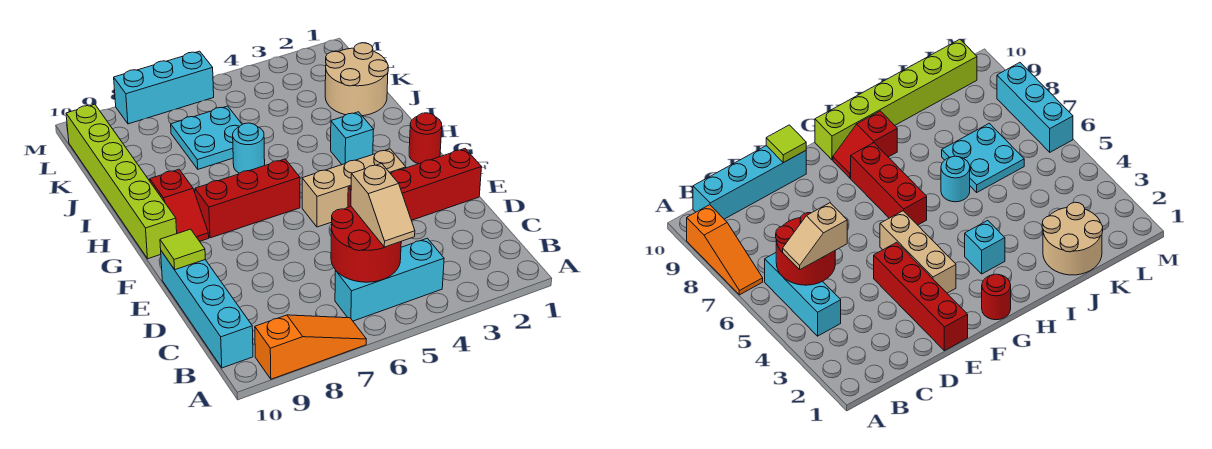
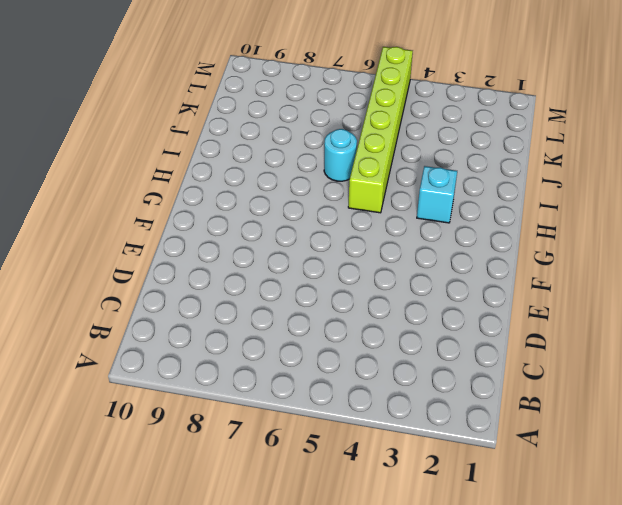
lime 1x6 brick [348,47,413,213] -> lime 1x6 brick moved to [66,104,177,259]
none -> orange 1x3 slope [255,315,366,379]
none -> cyan 1x3 brick [335,238,444,321]
none -> cyan 1x4 brick [161,251,253,368]

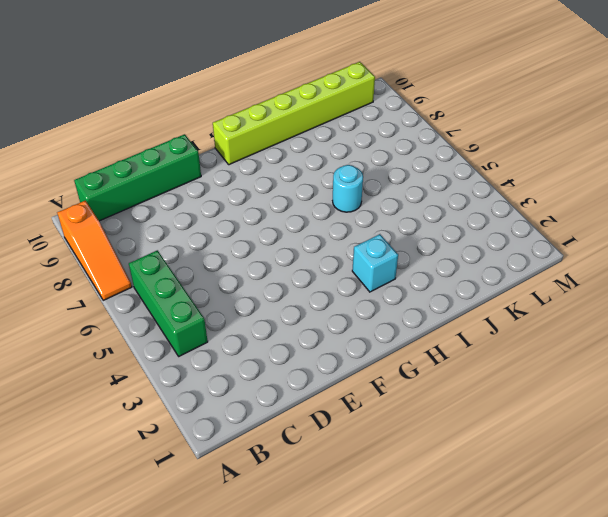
green 1x3 brick [129,250,208,356] -> cyan 1x3 brick [335,238,444,321]
green 1x4 brick [74,134,201,221] -> cyan 1x4 brick [161,251,253,368]
none -> red 1x4 brick [348,149,481,220]
none -> tan 1x3 brick [302,149,406,227]
none -> red 1x1 round brick [409,113,442,164]

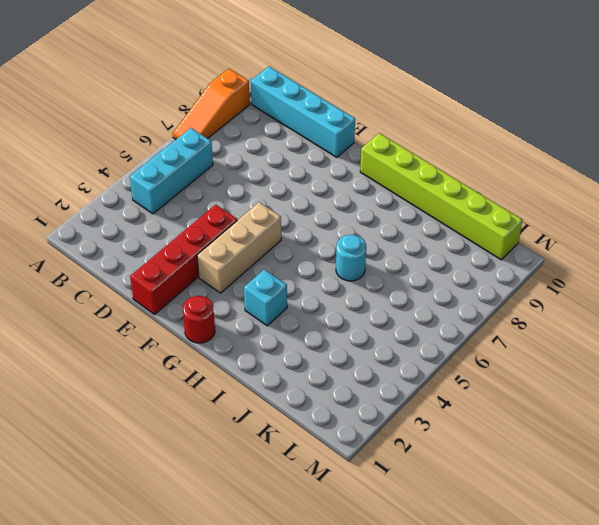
none -> red 1x3 brick [195,159,300,238]
none -> red 1x2 slope [150,169,209,241]
none -> tan 2x2 round brick [325,43,388,116]

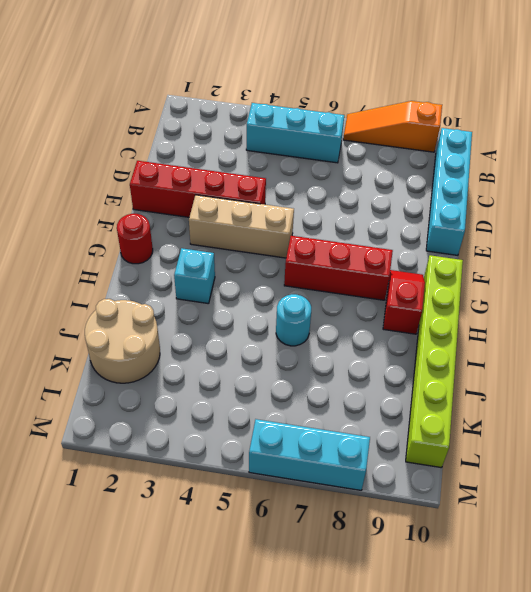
none -> cyan 2x2 plate [171,106,242,169]
none -> red 2x2 round brick [331,206,401,282]
none -> lime 1x1 tile [160,229,205,270]

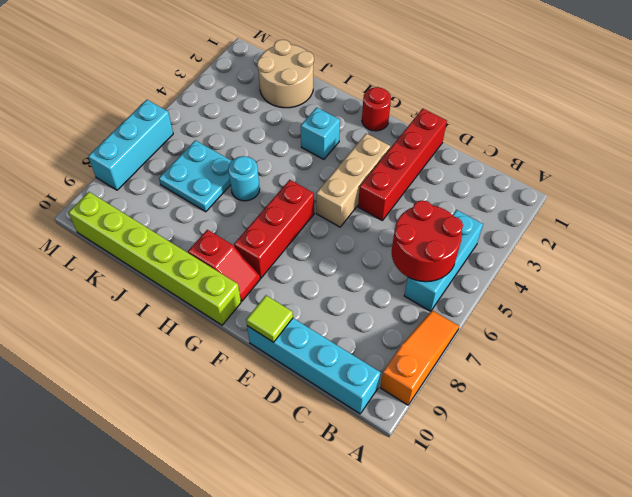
none -> tan 1x2 slope [351,164,415,247]

